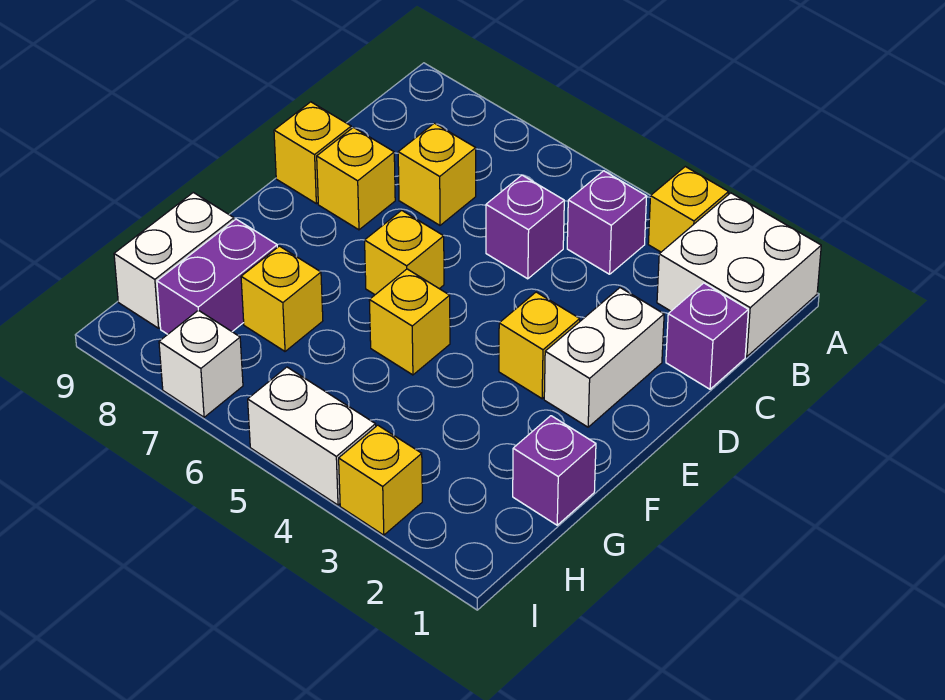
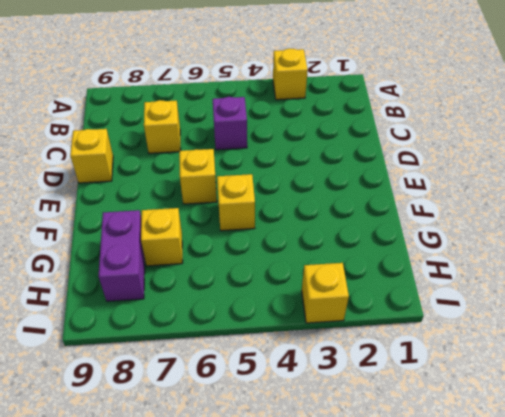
none -> white 2x2 brick [657,193,821,357]
none -> purple 1x1 brick [567,171,647,274]
none -> purple 1x1 brick [666,283,748,389]

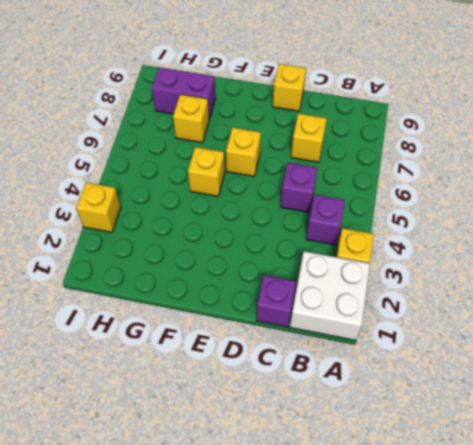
none -> white 1x2 brick [544,288,664,427]
none -> yellow 1x1 brick [317,127,395,230]
none -> yellow 1x1 brick [499,292,580,399]

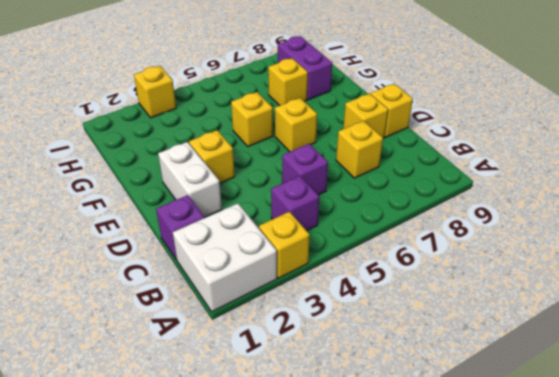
none -> purple 1x1 brick [513,416,596,525]
none -> white 1x2 brick [114,192,234,328]
none -> white 1x2 brick [248,367,376,505]

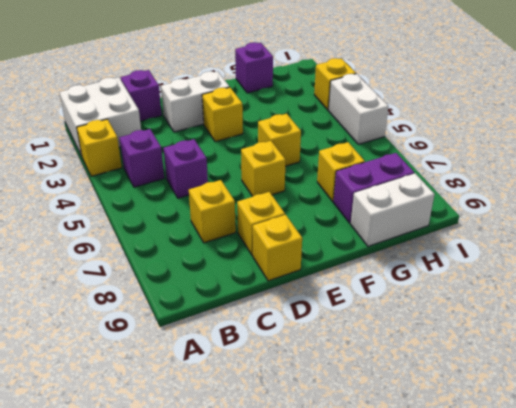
none -> white 1x1 brick [159,310,243,417]

